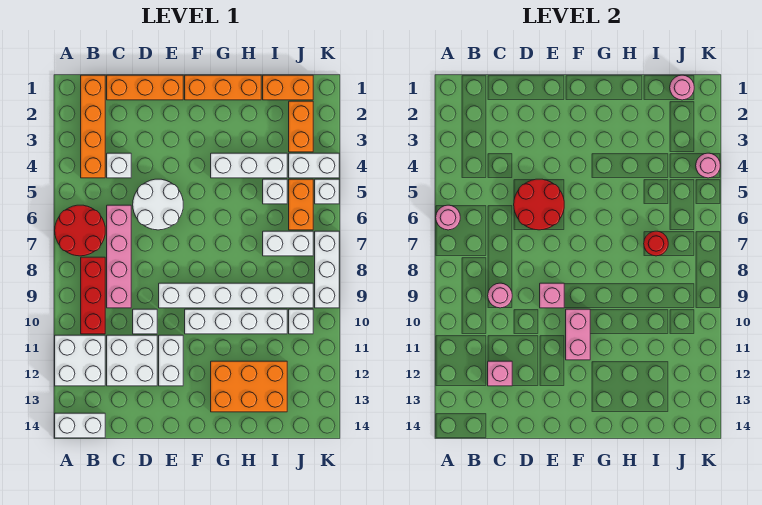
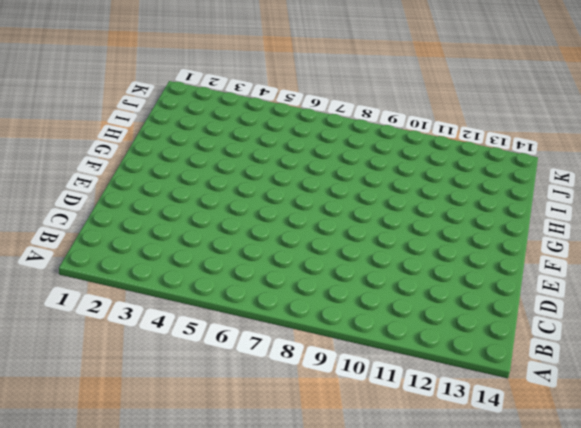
none -> red 2x2 round brick [55,205,105,256]
none -> white 2x2 brick [55,335,105,386]
none -> white 1x2 brick [55,413,105,438]
none -> orange 1x4 brick [81,75,105,178]

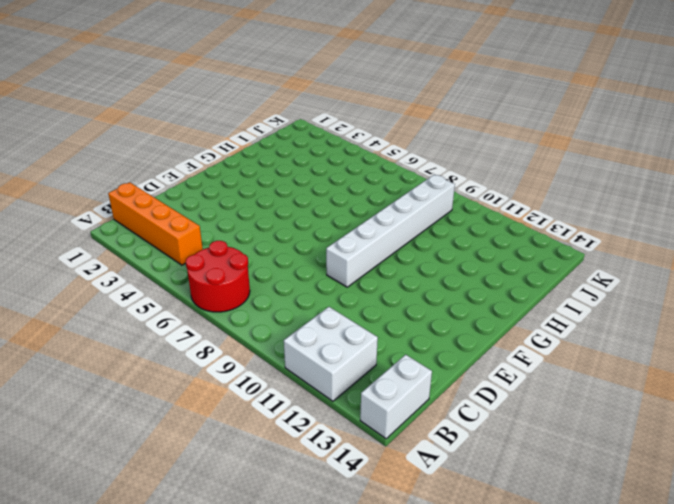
none -> red 1x3 brick [81,257,105,334]
none -> orange 1x3 brick [107,75,183,100]
none -> white 1x1 brick [107,153,131,178]
none -> pink 1x4 brick [107,205,131,308]

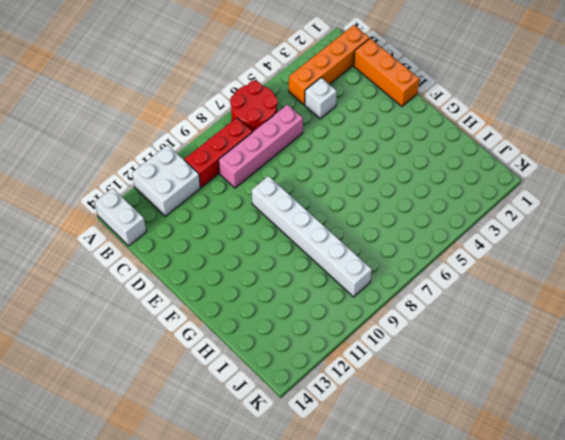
none -> white 2x2 brick [107,335,157,386]
none -> white 2x2 round brick [133,179,183,230]
none -> white 1x1 brick [133,309,157,334]
none -> white 1x2 brick [159,335,183,386]

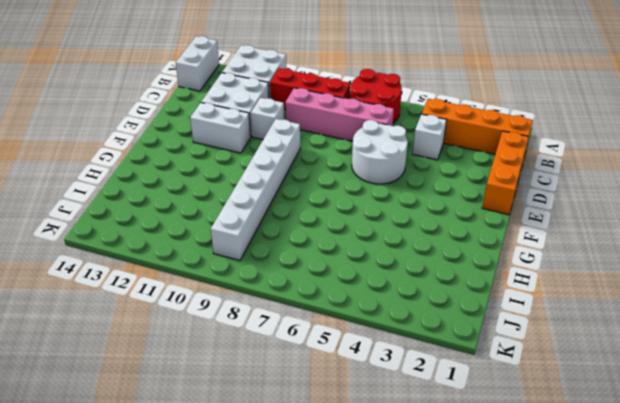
none -> orange 1x3 brick [185,75,261,100]
none -> white 1x4 brick [185,309,287,334]
none -> white 1x3 brick [211,153,287,178]
none -> orange 2x3 brick [211,361,287,412]

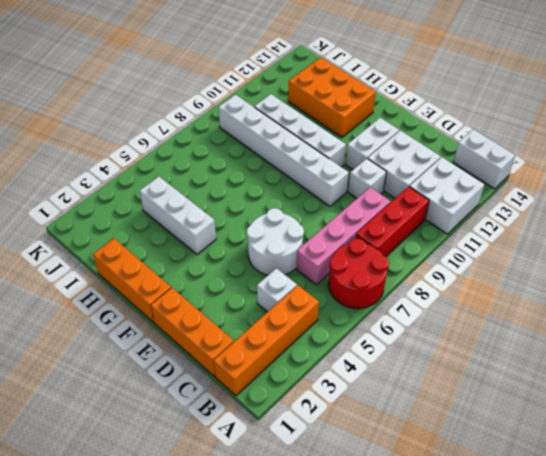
none -> orange 1x2 brick [263,75,313,100]
none -> white 1x1 brick [263,179,287,204]
none -> white 1x2 brick [263,231,313,256]
none -> orange 1x2 brick [289,101,313,152]

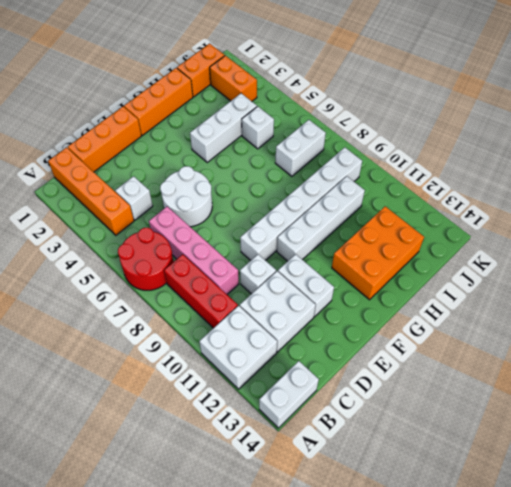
none -> white 1x2 brick [289,153,339,178]
none -> orange 1x2 brick [289,179,313,230]
none -> white 1x1 brick [289,309,313,334]
none -> white 1x1 brick [315,179,339,204]

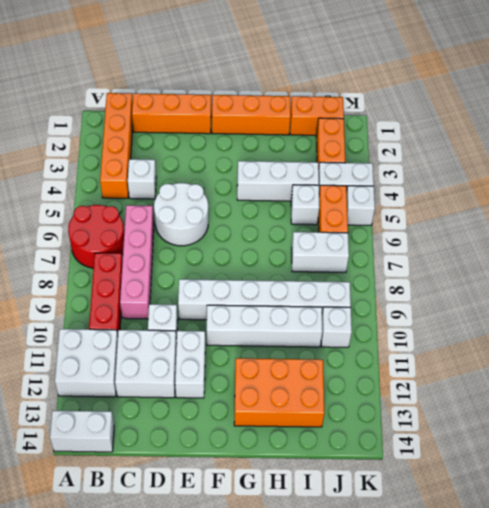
none -> white 1x3 brick [315,231,339,308]
none -> pink 1x1 round brick [436,205,460,230]
none -> pink 1x1 round brick [488,283,512,308]
none -> pink 1x1 brick [488,361,512,386]

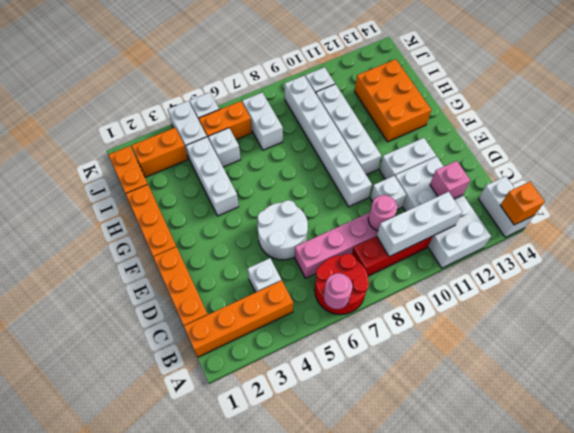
orange 1x1 brick [500,182,545,225] -> none
white 1x3 brick [377,192,462,257] -> white 1x3 brick moved to [315,231,339,308]
none -> red 2x2 round brick [514,179,564,230]
none -> pink 1x1 brick [540,283,564,308]
none -> pink 1x2 brick [566,309,590,360]
none -> red 1x1 round brick [644,231,668,256]

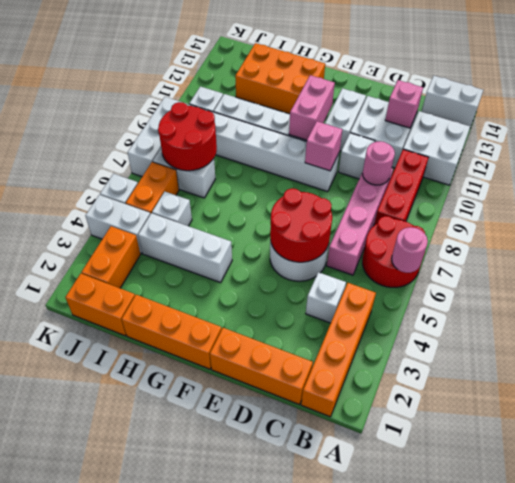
red 2x2 round brick [158,102,217,171] -> red 1x1 round brick [644,231,668,256]
none -> pink 1x1 round brick [670,75,694,100]
none -> pink 1x1 round brick [696,153,720,178]

